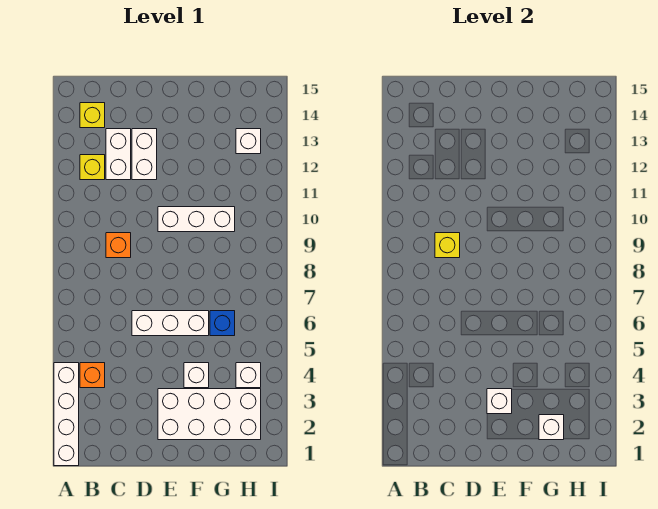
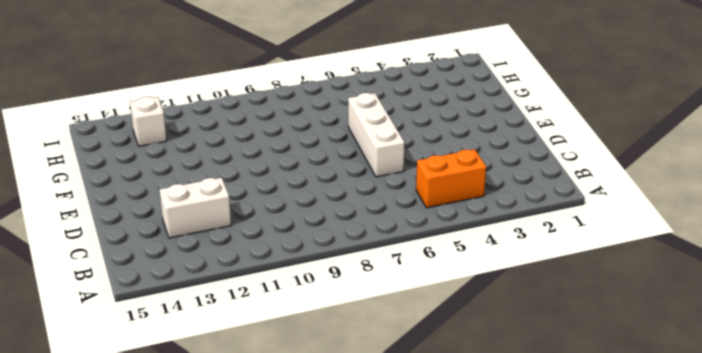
orange 1x2 brick [416,149,486,208] -> orange 1x1 brick [80,363,105,388]
none -> white 1x4 brick [54,363,79,466]
none -> yellow 1x1 brick [80,155,105,180]
none -> yellow 1x1 brick [80,103,105,128]

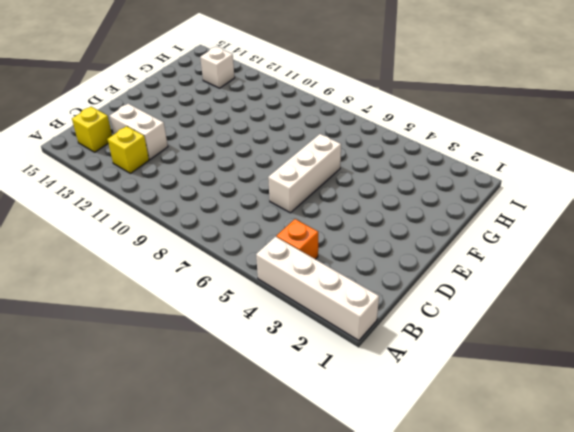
none -> orange 1x1 brick [106,233,131,258]
none -> white 1x2 brick [132,129,157,180]
none -> white 2x4 brick [158,389,261,440]

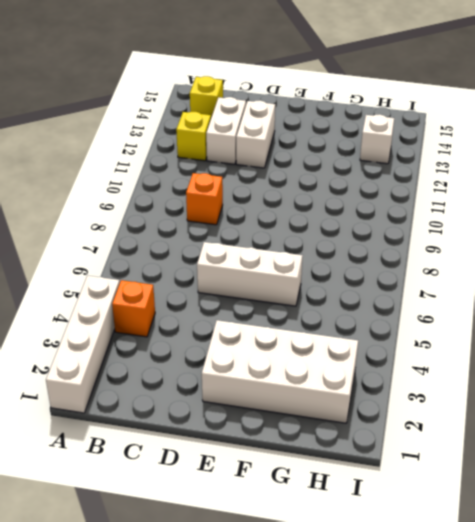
none -> white 1x3 brick [158,207,235,232]
none -> white 1x1 brick [184,363,209,388]
none -> blue 1x1 brick [210,311,235,336]

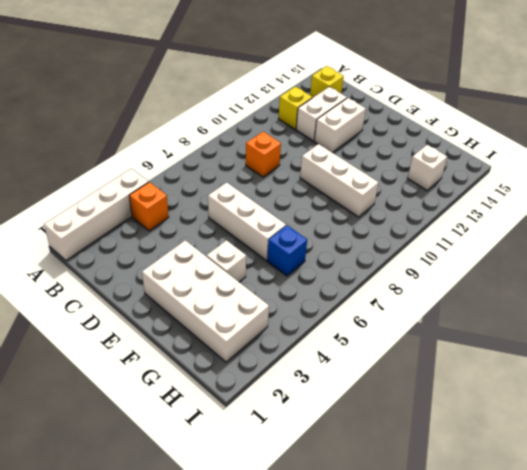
none -> white 1x1 brick [236,363,261,388]
none -> yellow 1x1 brick [435,233,460,258]
none -> white 1x1 brick [487,389,512,414]

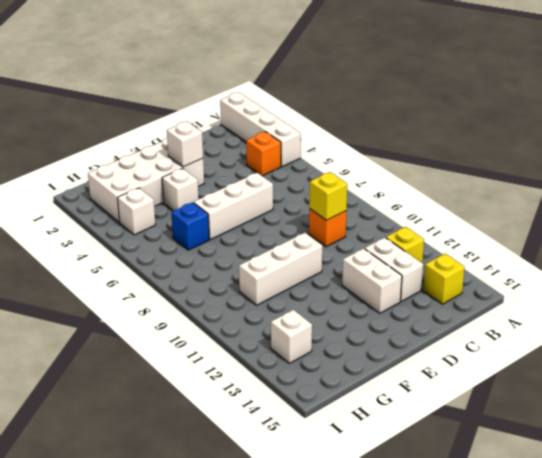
none -> white 1x1 brick [539,415,564,440]

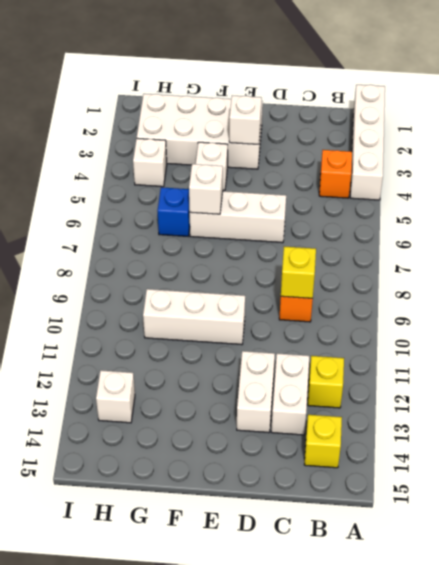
white 1x1 brick [189,164,223,214] -> white 1x1 brick moved to [539,415,564,440]

